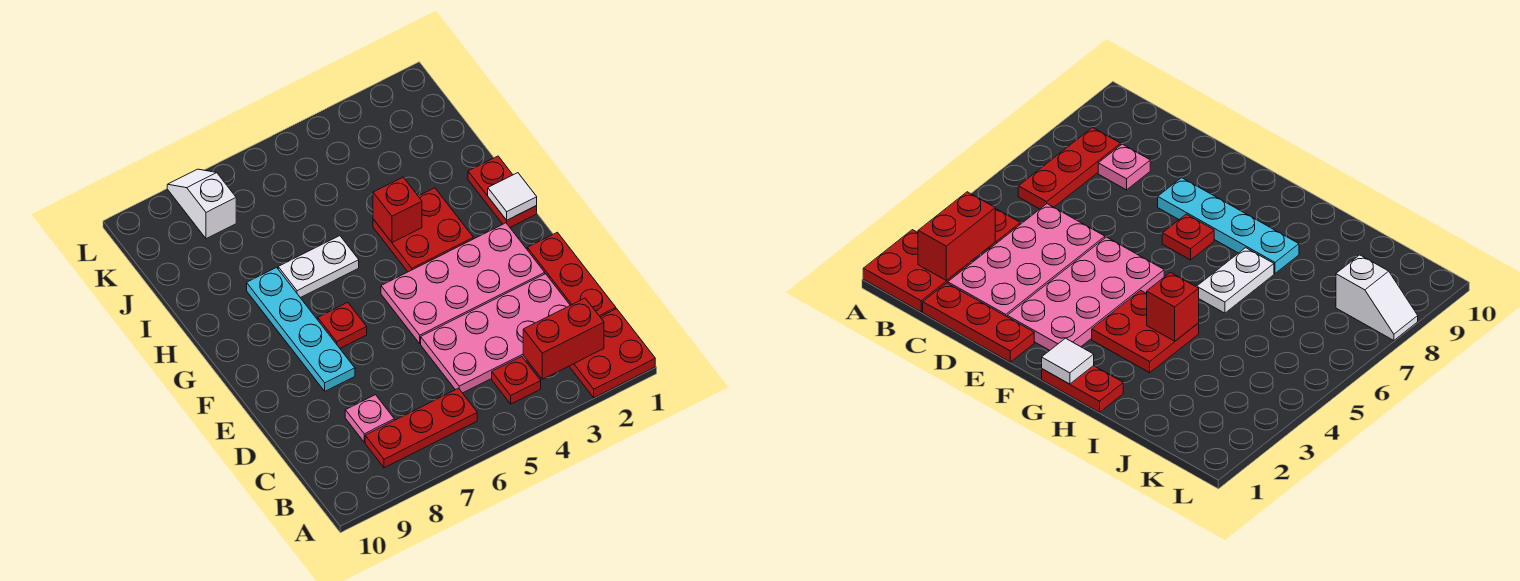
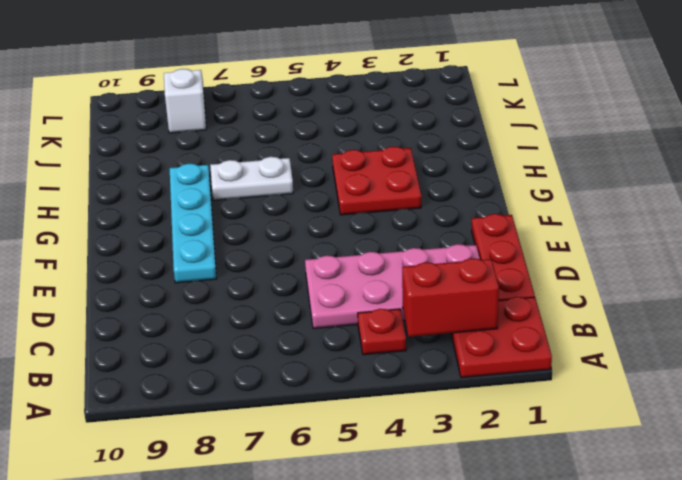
none -> red 1x3 plate [365,388,477,468]
none -> pink 1x1 plate [345,395,394,442]
none -> pink 2x4 plate [381,223,545,343]

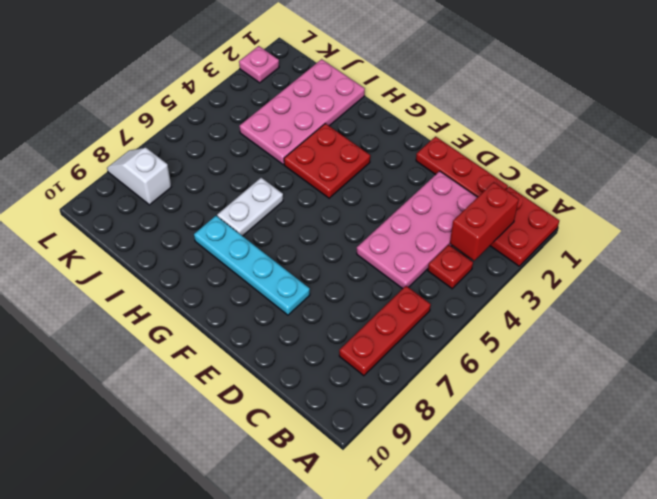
pink 2x4 plate [240,59,365,164] -> pink 2x4 plate moved to [381,223,545,343]
pink 1x1 plate [239,46,279,83] -> pink 1x1 plate moved to [345,395,394,442]
none -> red 1x1 plate [318,302,367,348]
none -> red 1x2 plate [468,156,537,227]
none -> white 1x1 tile [488,173,537,220]

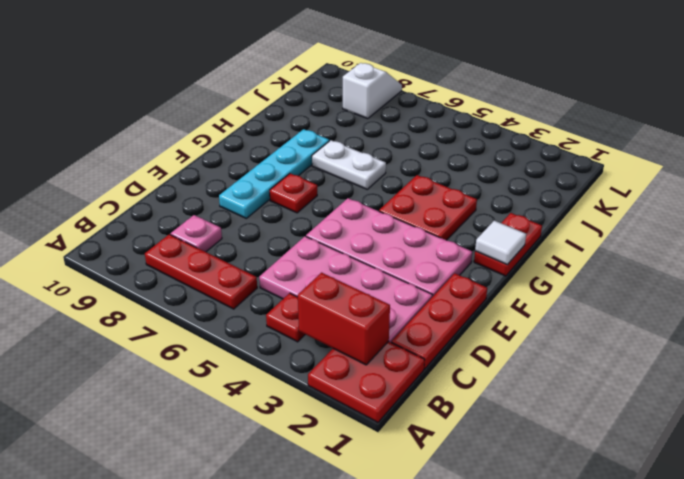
none -> red 1x1 brick [373,177,422,242]

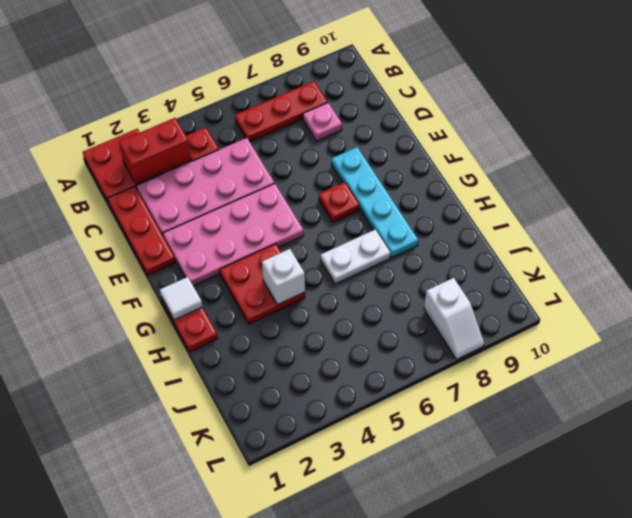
white 1x1 brick [262,249,305,305] -> red 1x1 brick [373,177,422,242]

